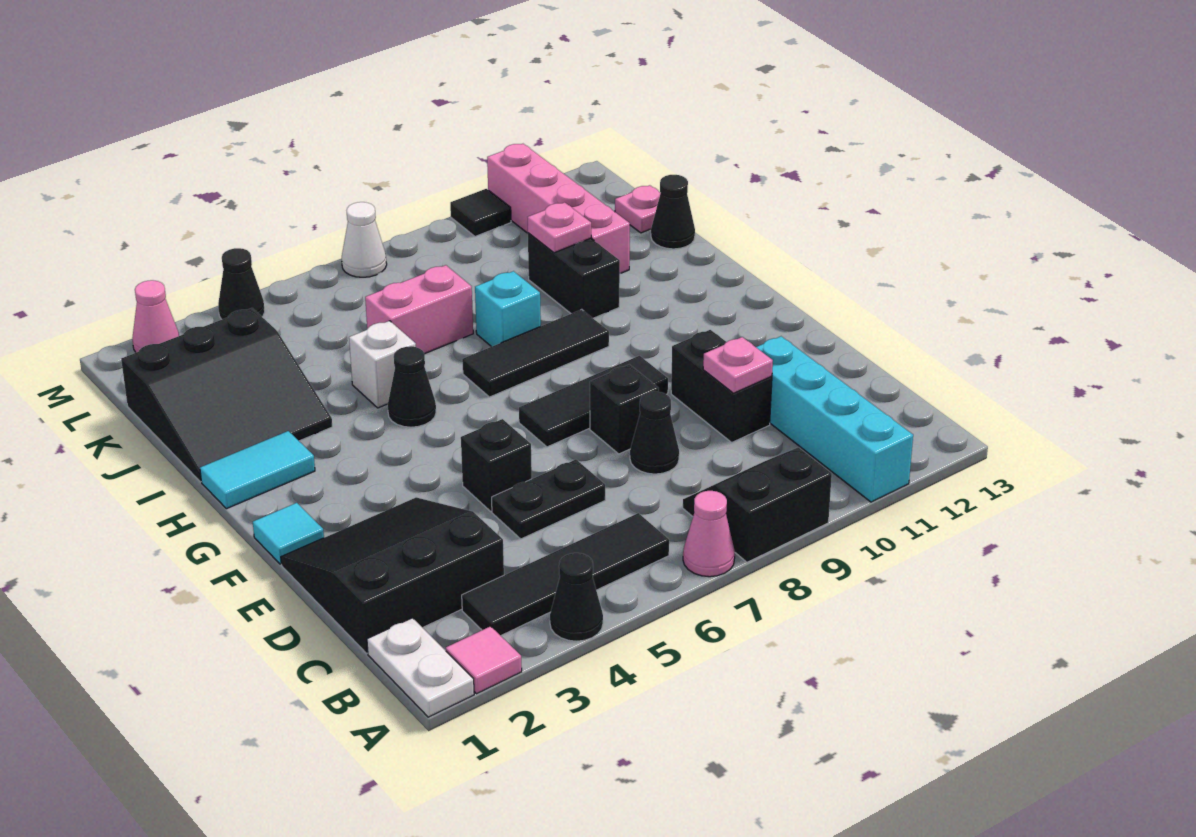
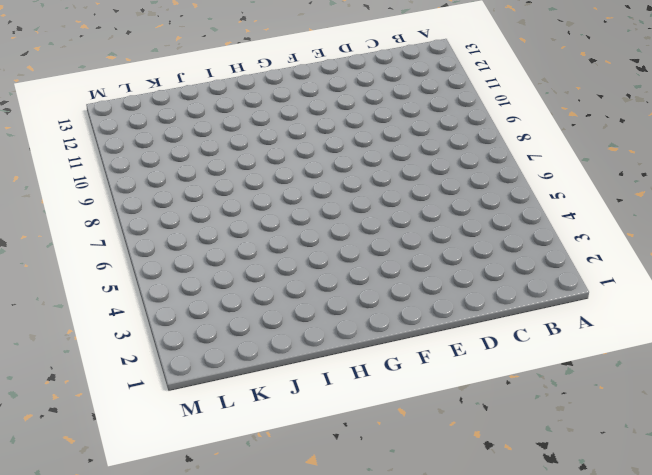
none -> white 1x2 plate [367,618,474,717]
none -> pink 1x1 tile [446,626,522,694]
none -> black 1x1 cone [550,553,603,641]
none -> pink 1x1 cone [683,491,735,577]

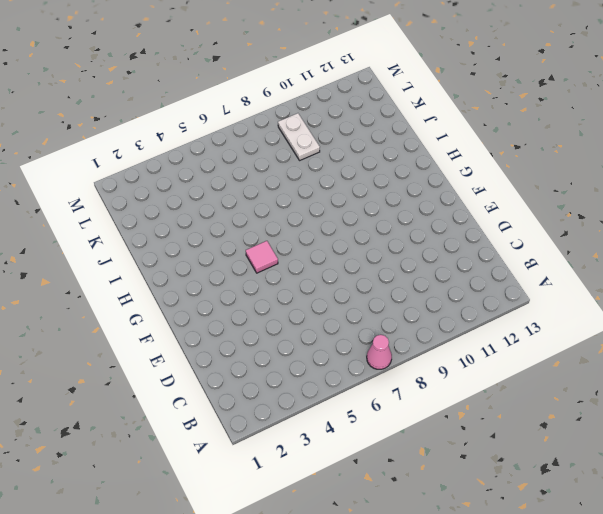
pink 1x1 tile [246,241,278,273] -> pink 1x1 tile moved to [446,626,522,694]
white 1x2 plate [278,113,320,160] -> white 1x2 plate moved to [367,618,474,717]
none -> black 1x1 cone [550,553,603,641]
none -> black 2x2 slope [683,447,832,562]
none -> cyan 1x4 brick [756,336,913,502]
none -> black 1x4 tile [462,513,669,636]

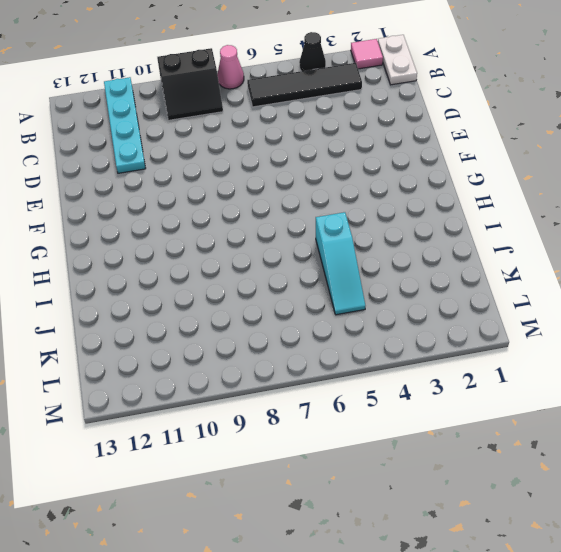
cyan 1x4 plate [104,77,146,173] -> cyan 1x4 brick [756,336,913,502]
cyan 1x3 slope [316,212,365,315] -> white 1x1 brick [349,321,416,408]
none -> black 3x3 slope [281,497,504,653]
none -> black 1x2 plate [492,460,605,539]
none -> black 1x1 cone [630,392,679,474]
none -> black 1x2 brick [671,330,772,442]

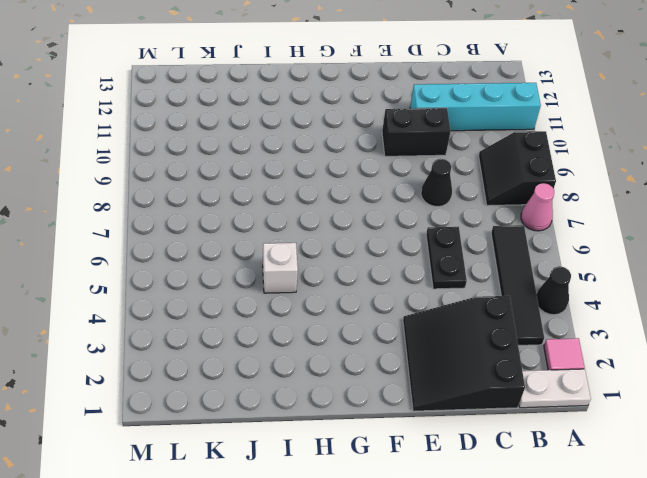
none -> black 1x1 brick [461,419,532,511]
none -> black 1x1 brick [590,364,659,454]
none -> cyan 1x1 tile [253,503,324,564]
none -> black 1x3 tile [519,356,668,447]

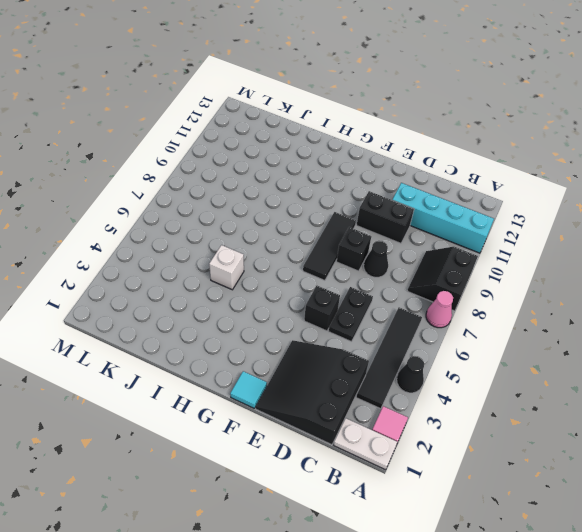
none -> cyan 1x2 tile [200,431,315,509]
none -> black 1x1 cone [388,346,436,427]
none -> black 1x3 tile [462,309,609,397]
none -> black 3x3 slope [121,308,332,482]

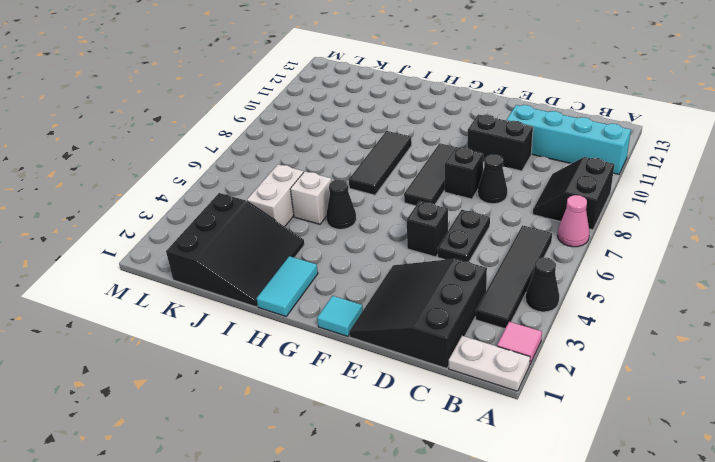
white 1x2 brick [247,164,304,227] -> none
none -> cyan 1x1 brick [475,271,541,347]
none -> black 1x2 brick [528,233,620,318]
none -> pink 1x2 brick [365,265,473,354]
none -> pink 1x4 brick [487,144,630,274]

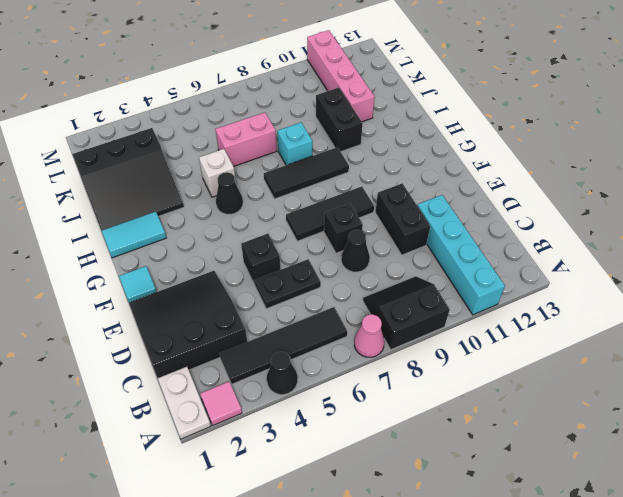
none -> black 1x1 cone [651,175,695,249]
none -> pink 1x1 plate [615,185,660,233]
none -> pink 1x1 cone [132,280,179,353]
none -> black 1x1 cone [218,248,265,319]

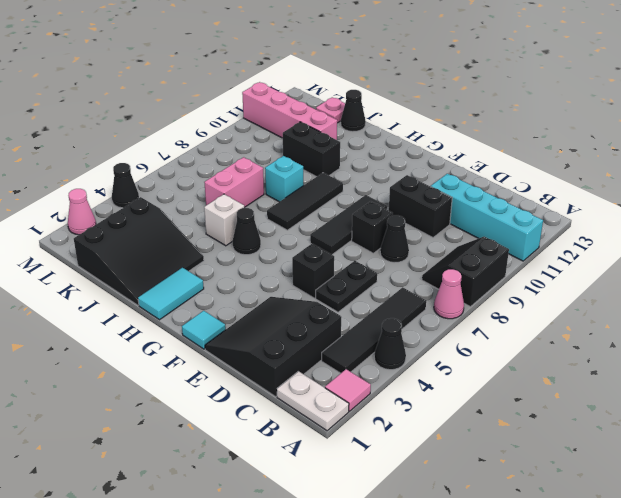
none -> white 1x1 cone [342,202,387,277]
none -> black 1x1 tile [450,189,511,236]
none -> pink 1x1 plate [703,337,773,393]
none -> pink 1x1 plate [528,202,591,253]

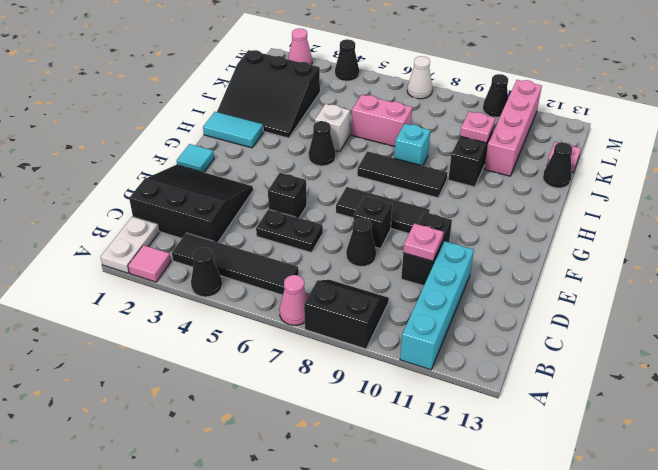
black 1x1 cone [483,74,508,117] -> black 1x1 tile [450,189,511,236]

